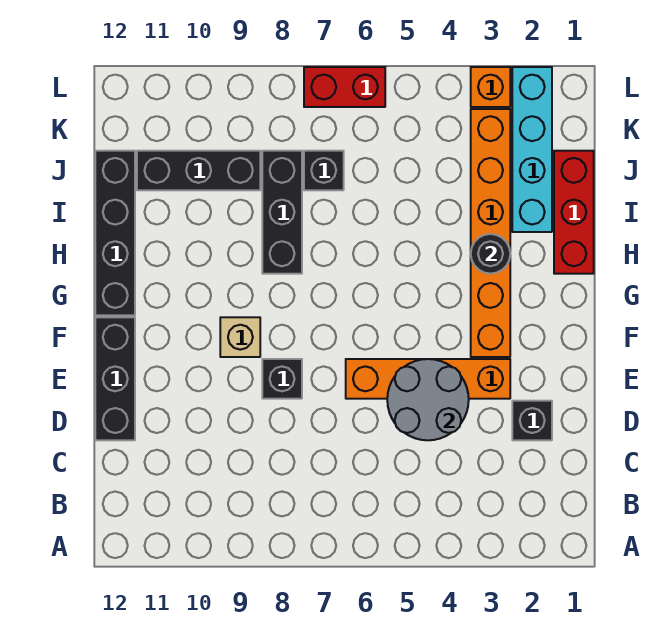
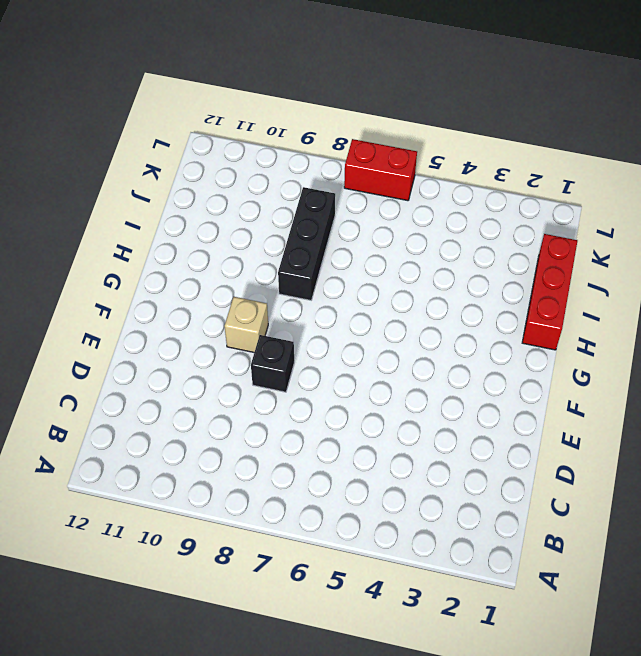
none -> black 1x1 brick [512,401,552,440]
none -> black 1x3 brick [95,317,135,440]
none -> orange 1x4 brick [346,359,510,399]

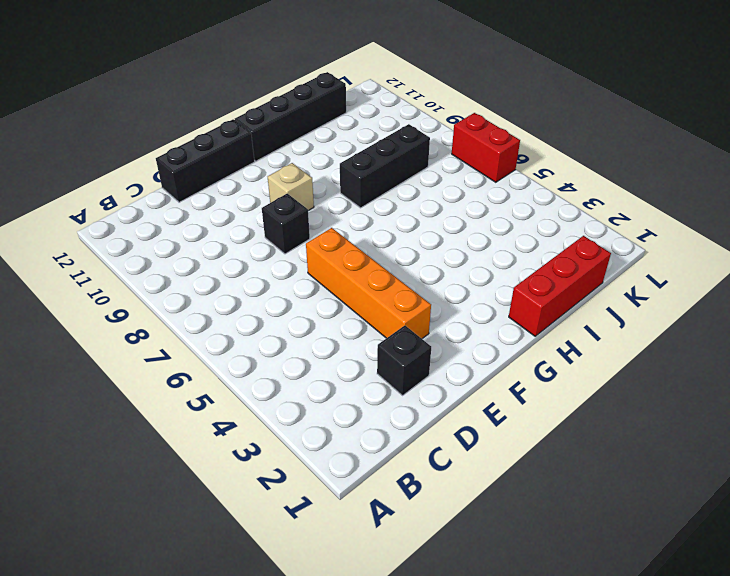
none -> orange 1x6 brick [471,109,510,357]
none -> cyan 1x4 brick [512,67,552,232]
none -> black 1x1 brick [304,151,344,190]

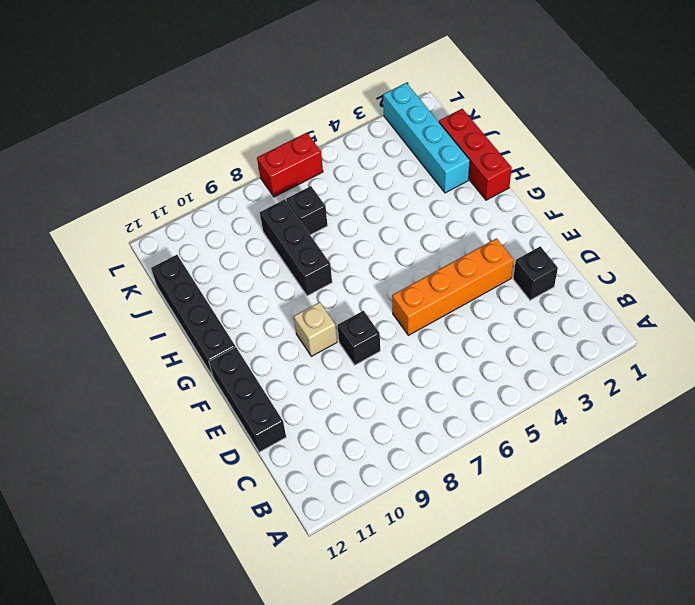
none -> orange 1x6 brick [471,109,510,357]
none -> black 1x3 brick [137,151,260,190]
none -> orange 1x1 brick [471,67,510,107]

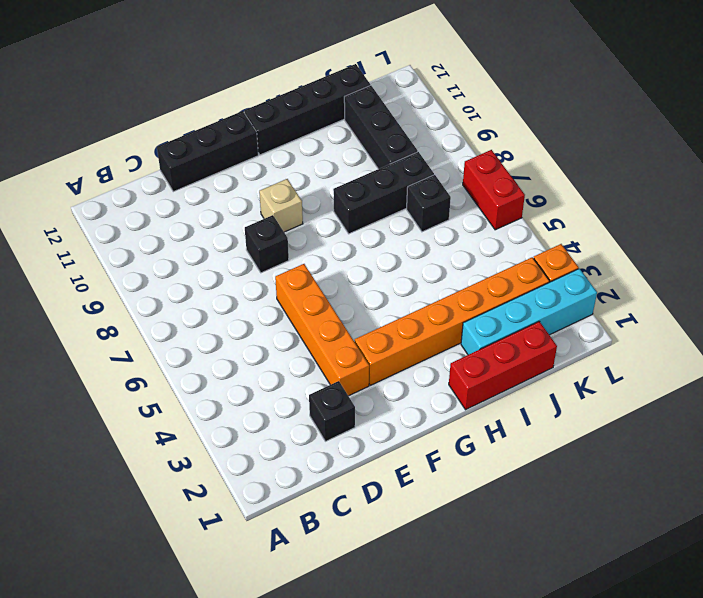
none -> grey 2x2 round brick [387,359,469,440]
none -> black 1x1 round brick [471,234,510,274]

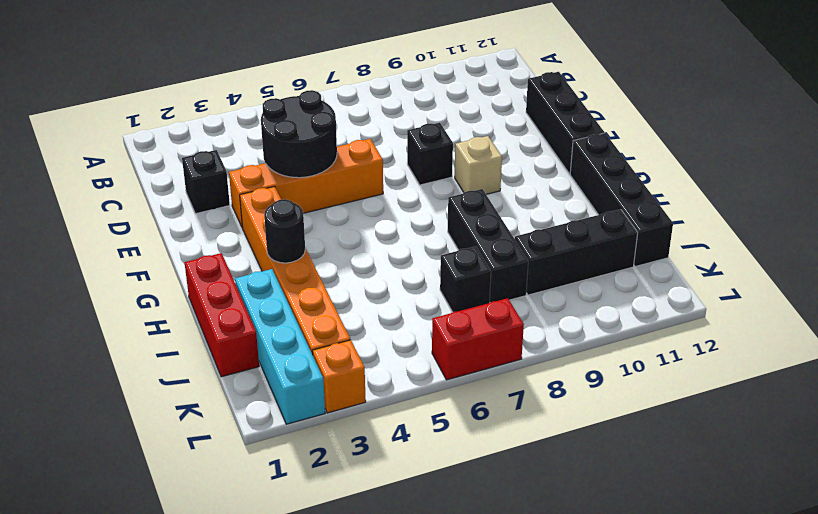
black 2x2 round brick [261,90,337,178] -> grey 2x2 round brick [387,359,469,440]

